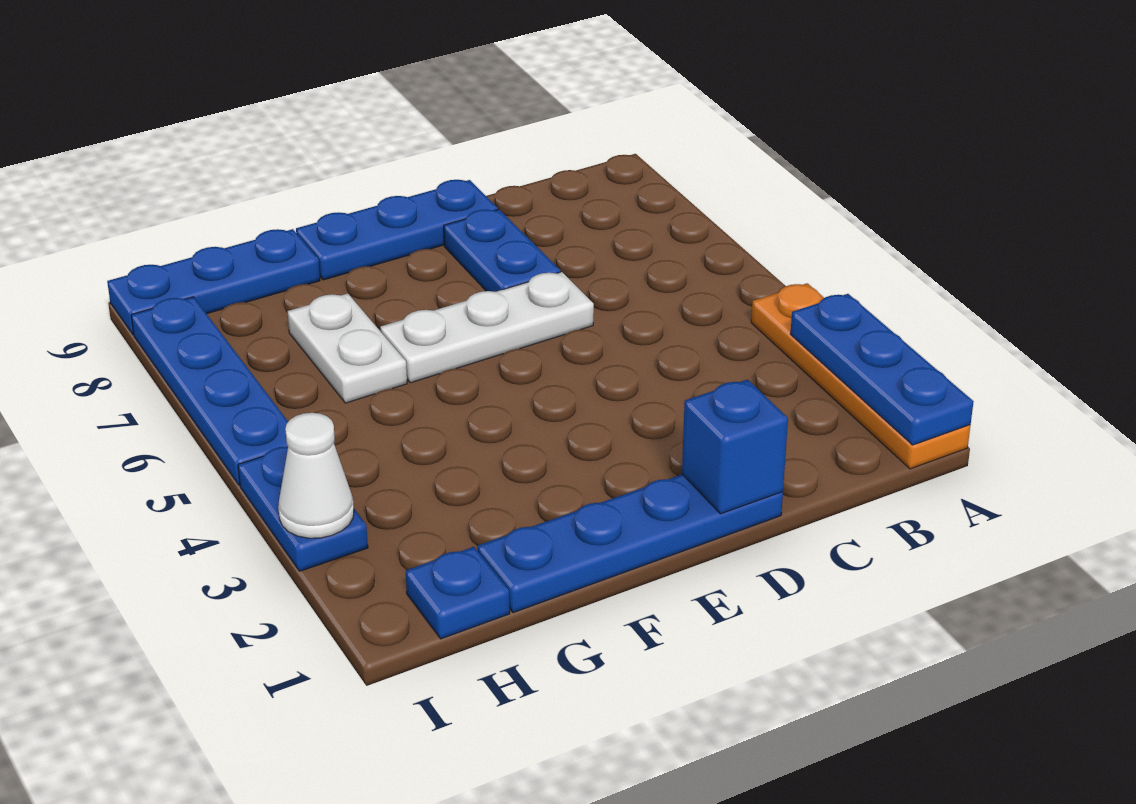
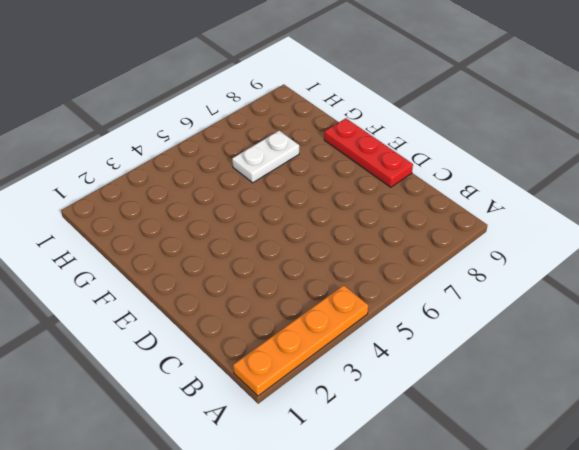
red 1x3 plate [324,118,413,187] -> blue 1x3 plate [296,180,498,280]
none -> blue 1x4 plate [477,474,783,613]
none -> white 1x3 plate [380,272,594,383]
none -> blue 1x2 plate [444,209,560,292]

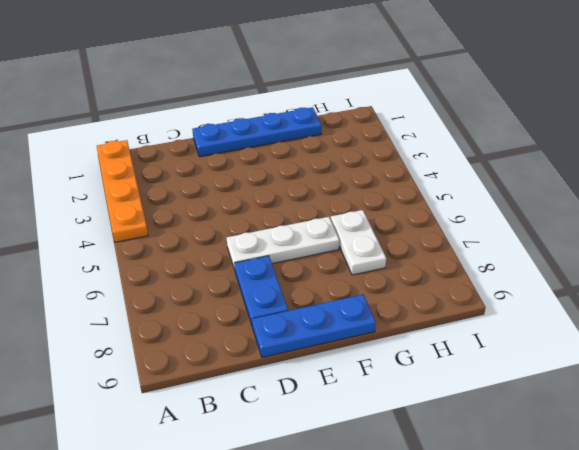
none -> blue 1x3 plate [107,229,320,335]
none -> blue 1x1 plate [406,547,510,639]
none -> blue 1x2 plate [238,446,368,571]

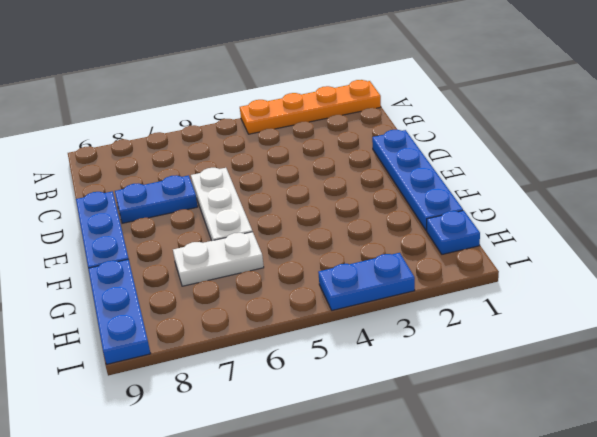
none -> blue 1x4 plate [131,297,288,485]
none -> blue 1x3 plate [791,294,974,445]
none -> blue 1x1 brick [682,380,788,514]

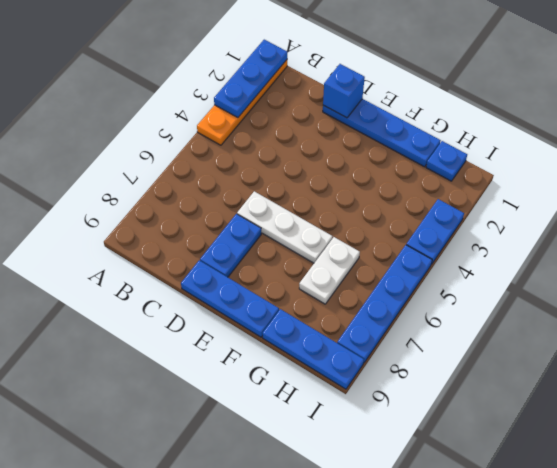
none -> white 1x1 cone [278,413,354,538]

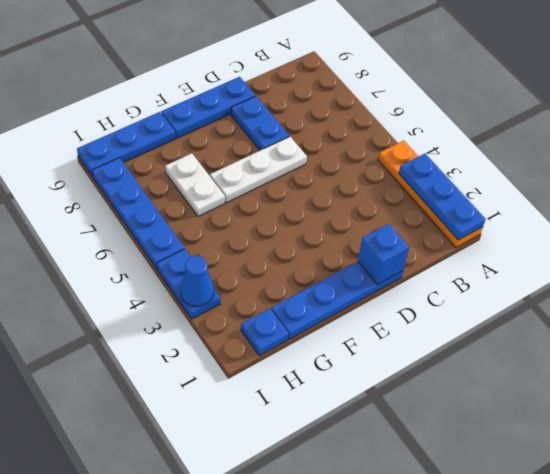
blue 1x1 cone [180,256,214,307] -> white 1x1 cone [278,413,354,538]

